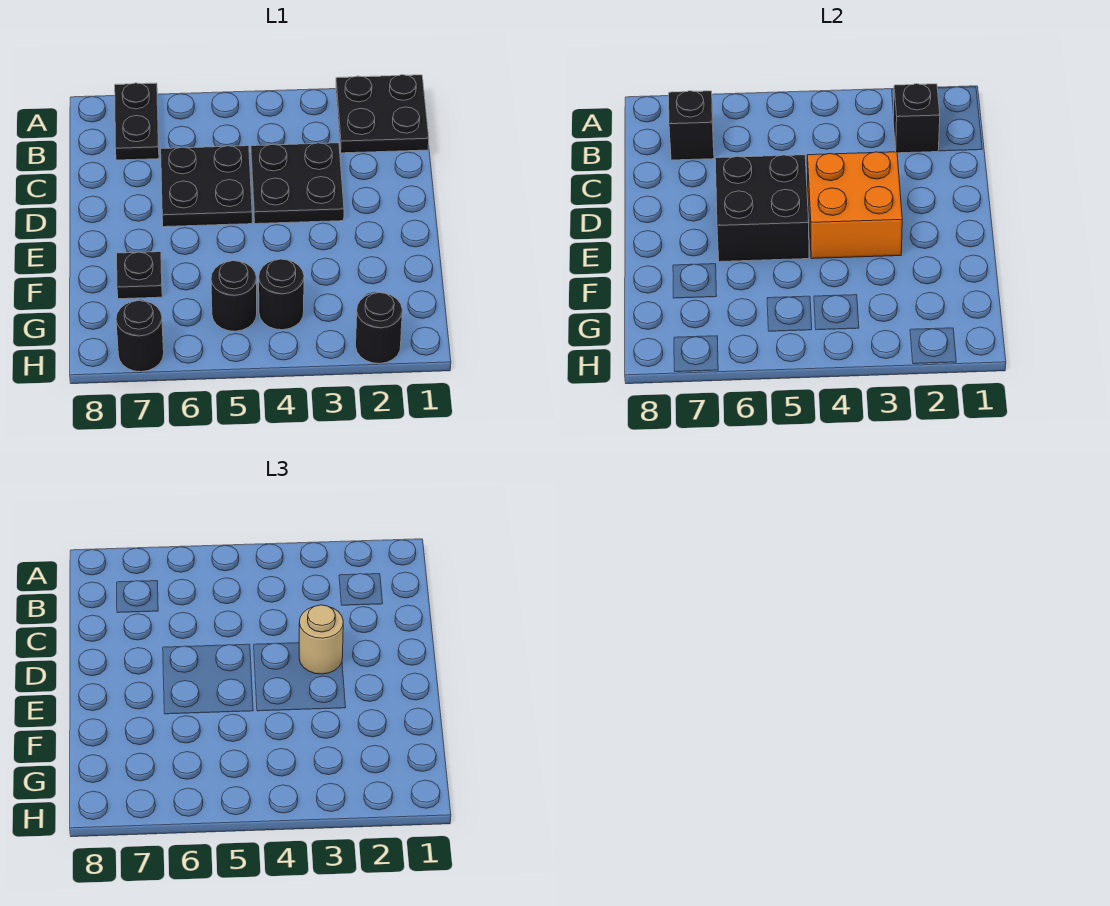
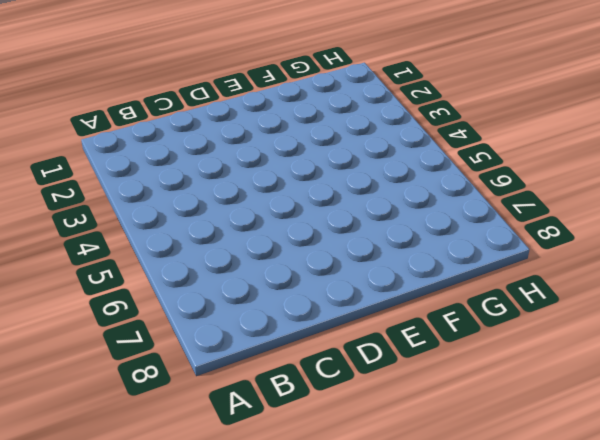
none -> black 2x2 plate [336,75,429,153]
none -> black 1x2 plate [115,83,159,160]
none -> black 2x2 plate [251,143,344,224]

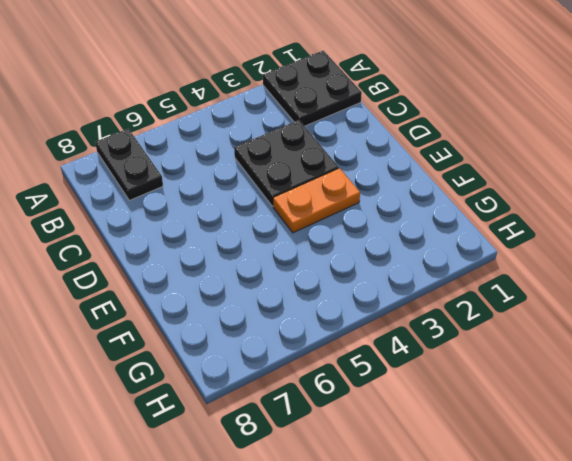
orange 1x2 plate [273,168,360,233] -> none
none -> black 2x2 plate [161,146,252,227]
none -> black 1x1 plate [117,252,162,299]
none -> black 1x1 round brick [259,259,304,330]

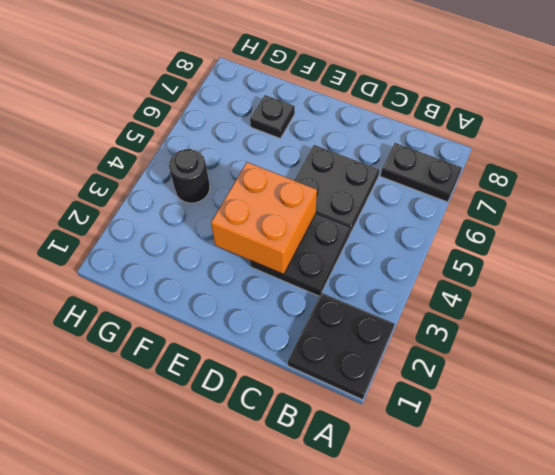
none -> black 1x1 round brick [211,261,257,331]
none -> black 1x1 round brick [356,293,402,364]
none -> black 1x1 round brick [116,301,164,372]

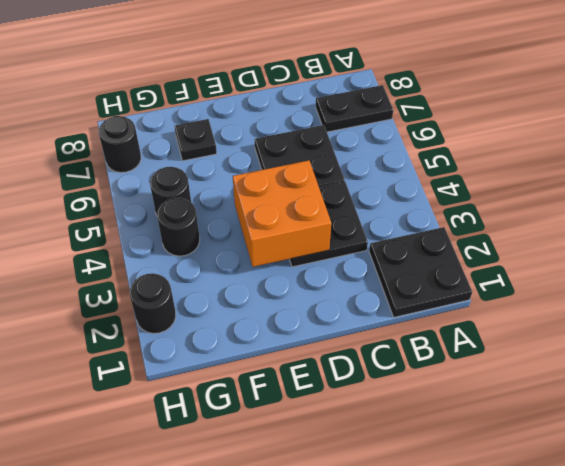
none -> black 1x1 brick [893,84,940,153]
none -> black 1x1 brick [669,91,714,160]
none -> black 2x2 brick [715,155,809,262]

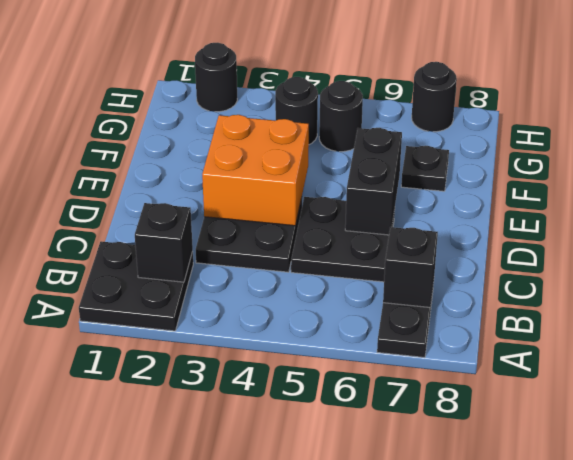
black 1x2 brick [345,128,402,235] -> black 2x2 brick [715,155,809,262]
none -> tan 1x1 round brick [299,605,343,674]

